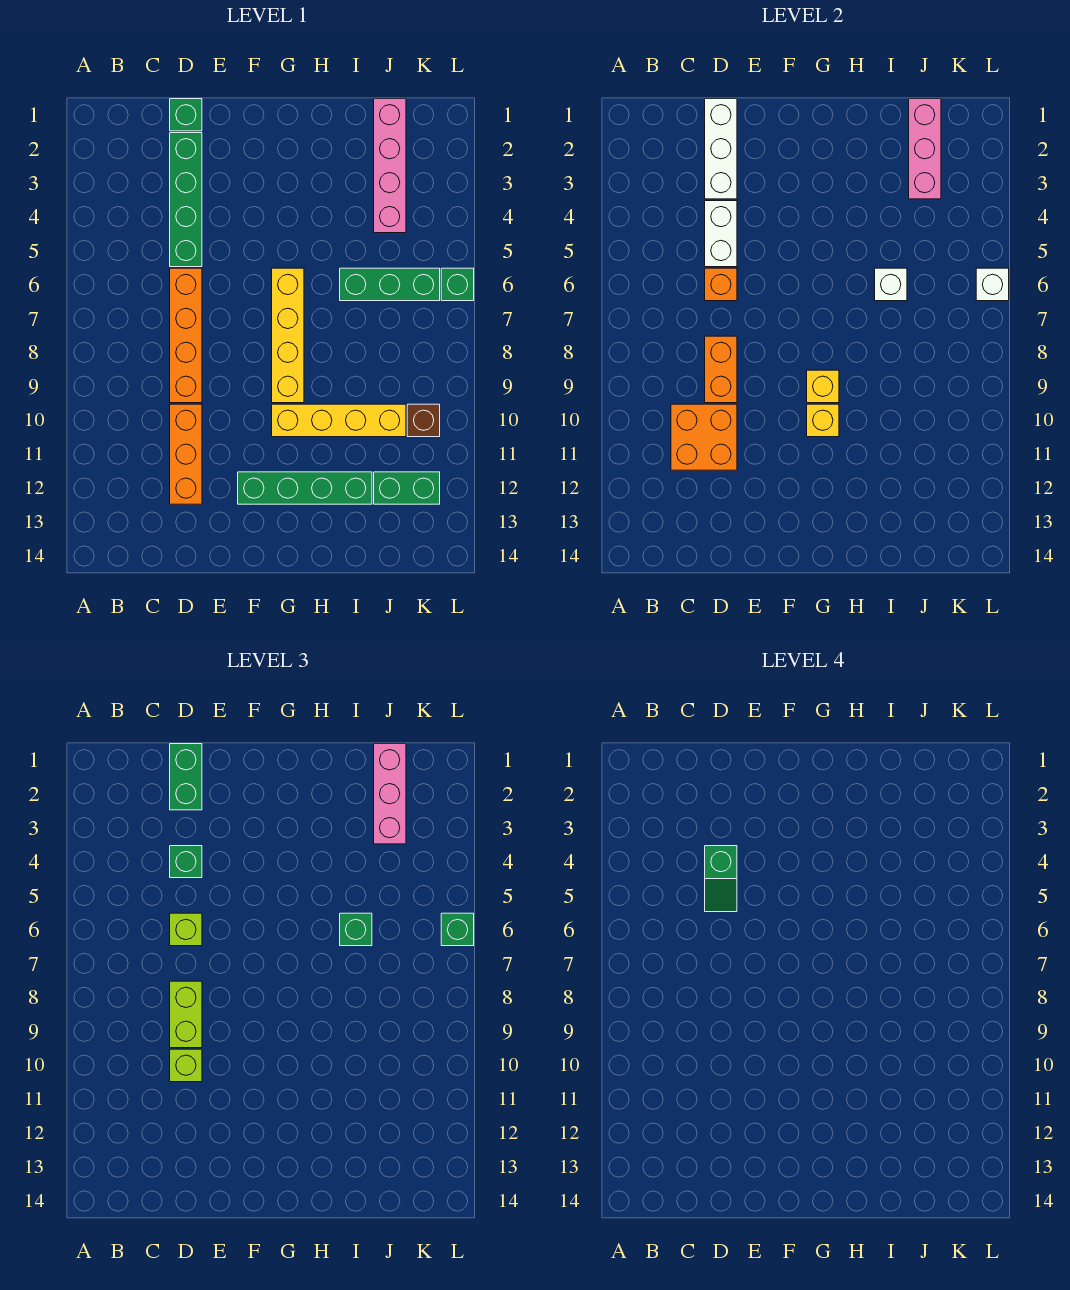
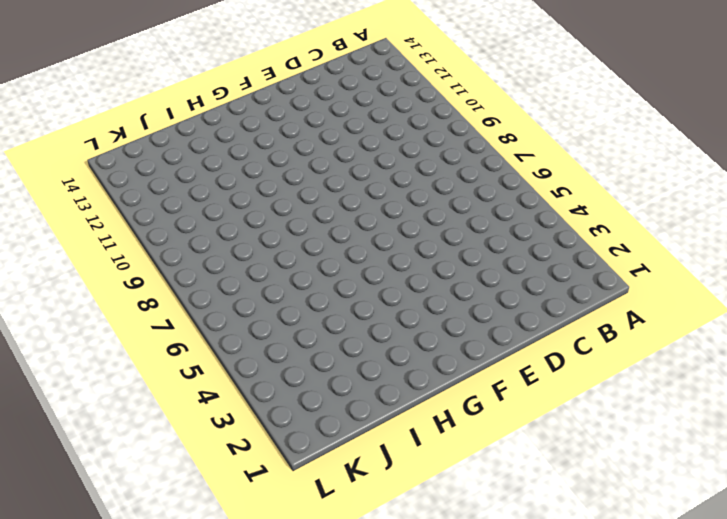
none -> green 1x1 brick [170,99,202,131]
none -> green 1x4 brick [170,133,202,267]
none -> orange 1x4 brick [170,268,202,403]
none -> orange 1x3 brick [170,404,202,504]

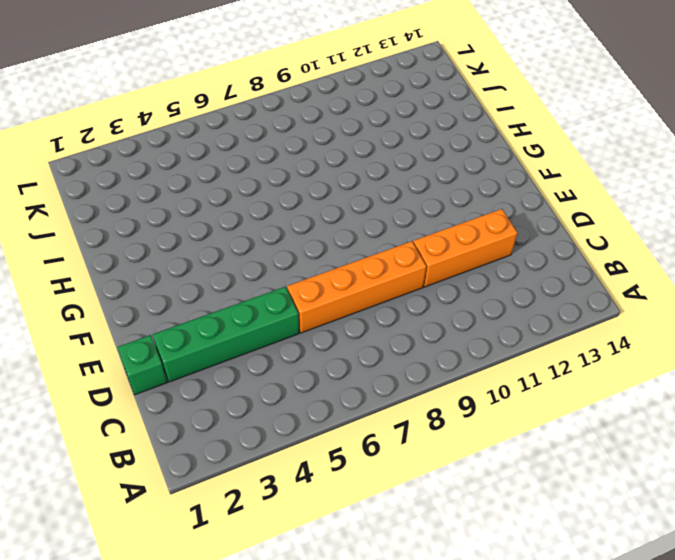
none -> green 1x4 brick [238,472,372,504]
none -> yellow 1x4 brick [272,268,304,403]
none -> yellow 1x4 brick [272,404,406,437]
none -> green 1x3 brick [340,268,440,301]

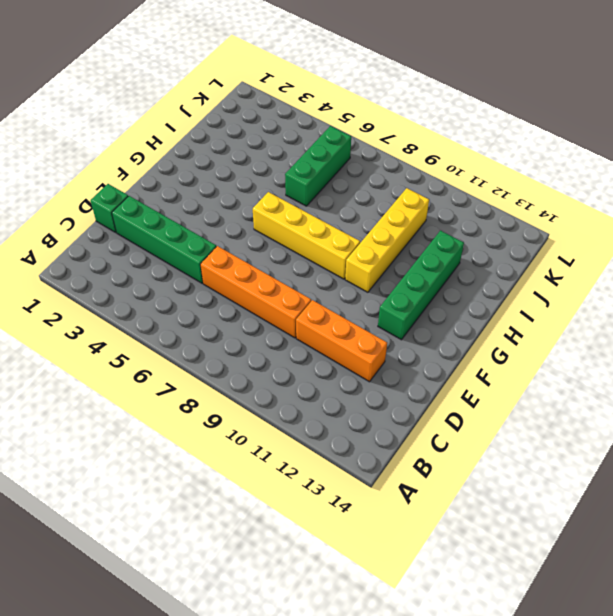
none -> pink 1x4 brick [374,99,406,233]
none -> green 1x2 brick [374,472,440,504]
none -> brown 1x1 brick [407,404,440,437]
none -> green 1x1 brick [441,268,474,301]

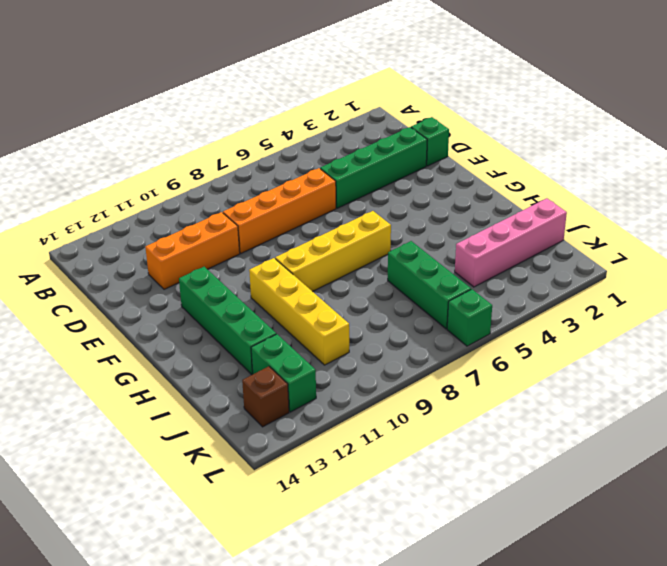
brown 1x1 brick [242,366,289,427] -> brown 1x1 brick moved to [407,404,440,437]
none -> orange 2x2 brick [671,404,737,470]
none -> white 1x3 brick [705,99,737,199]
none -> white 1x2 brick [705,201,737,267]
none -> orange 1x1 brick [705,268,737,301]

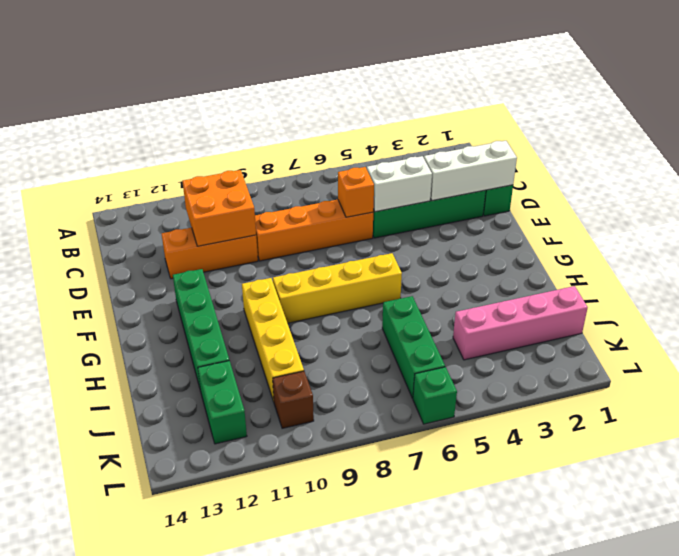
none -> orange 1x2 brick [705,336,737,403]
none -> yellow 1x1 brick [807,370,839,403]
none -> yellow 1x1 brick [807,404,839,437]
none -> white 1x1 brick [875,268,907,301]

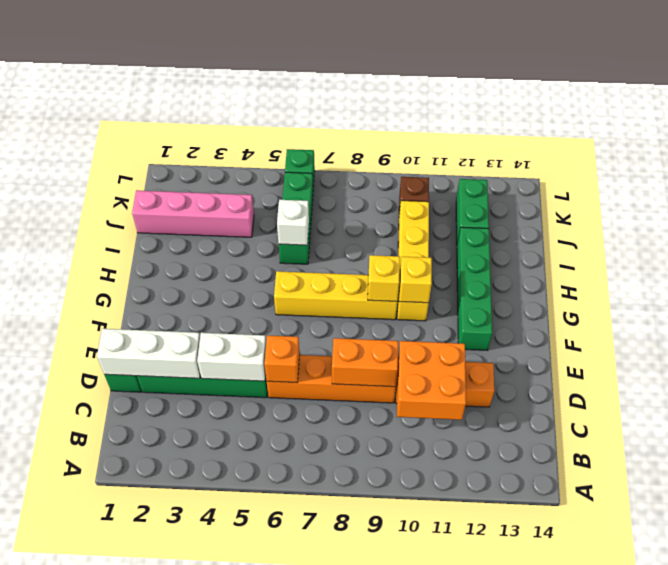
none -> pink 1x3 brick [909,99,941,199]
none -> white 1x1 brick [976,268,1009,301]
none -> green 1x2 brick [170,744,202,810]
none -> green 1x1 brick [170,846,202,878]

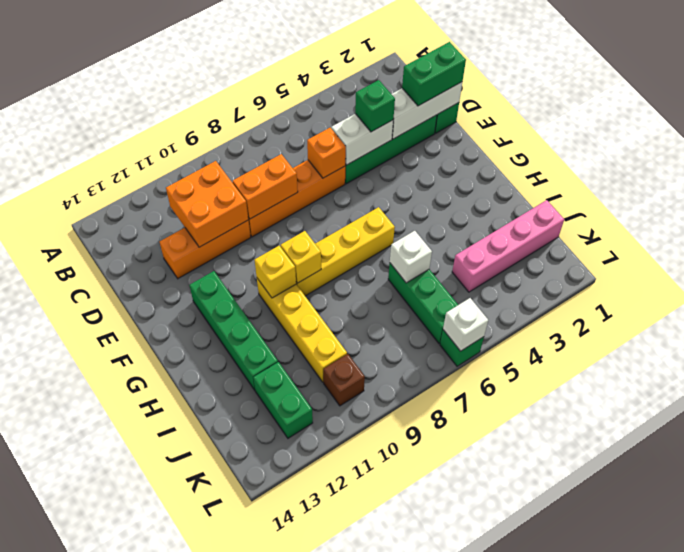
none -> pink 1x3 brick [909,99,941,199]
none -> lime 1x1 brick [170,913,202,946]
none -> lime 1x2 brick [170,981,202,1048]
none -> lime 1x1 brick [170,1049,202,1082]

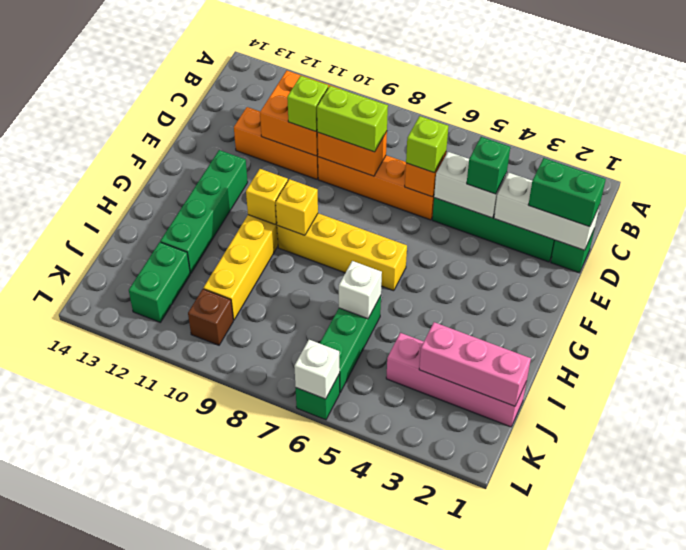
none -> green 1x1 brick [340,913,372,946]
none -> pink 1x3 brick [374,744,406,844]
none -> green 1x1 brick [441,913,474,946]
none -> green 1x2 slope [705,846,737,912]

